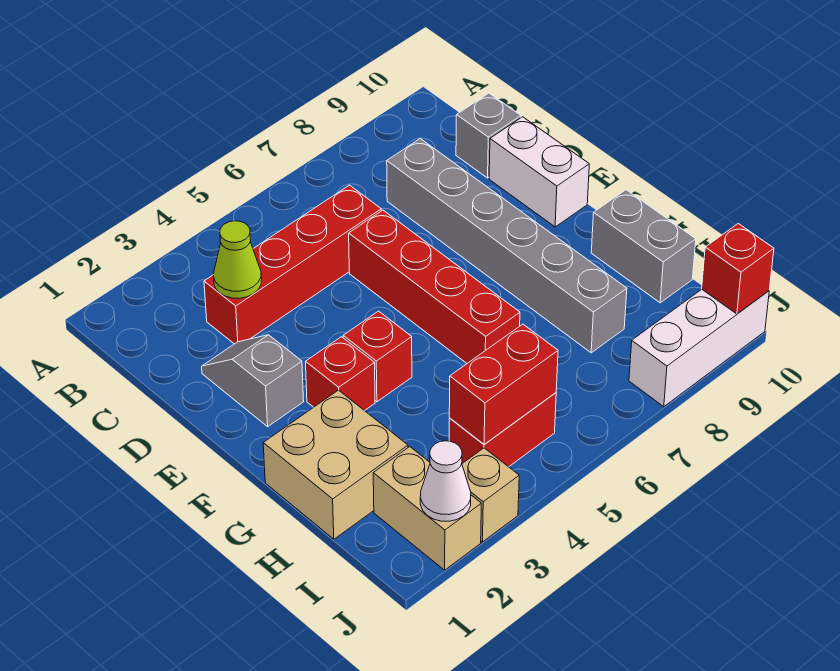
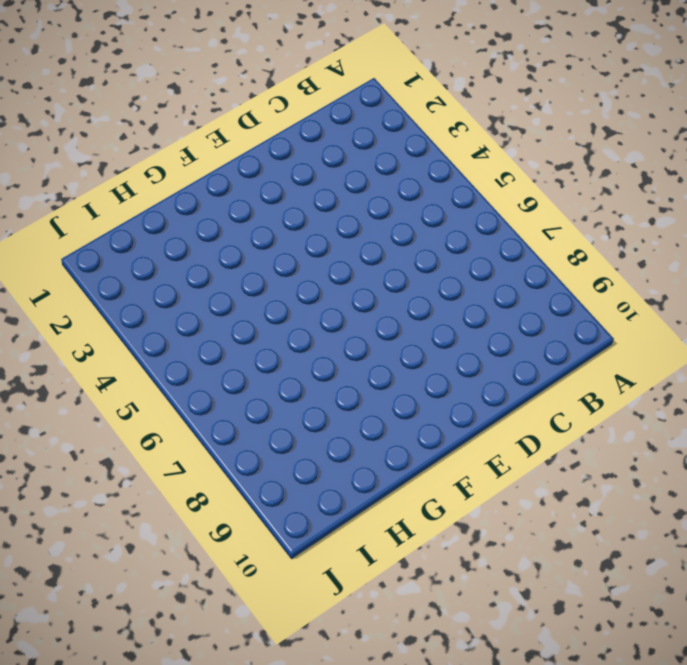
none -> red 1x4 brick [204,185,381,344]
none -> grey 1x6 brick [387,139,627,353]
none -> grey 1x1 brick [456,93,521,178]

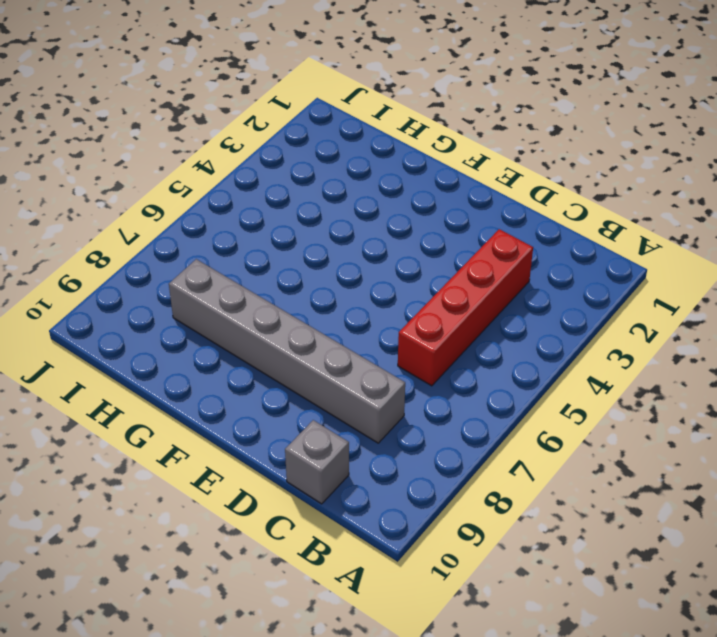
none -> grey 1x2 slope [202,335,304,427]
none -> red 1x4 brick [349,210,520,363]
none -> white 1x2 brick [489,117,589,227]

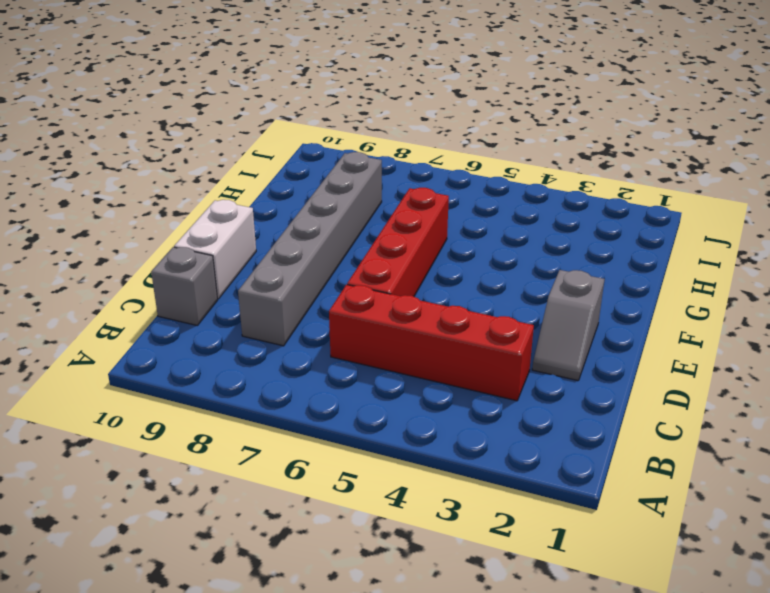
none -> red 1x1 brick [306,337,375,411]
none -> red 1x1 brick [343,311,412,402]
none -> tan 2x2 brick [263,390,408,539]

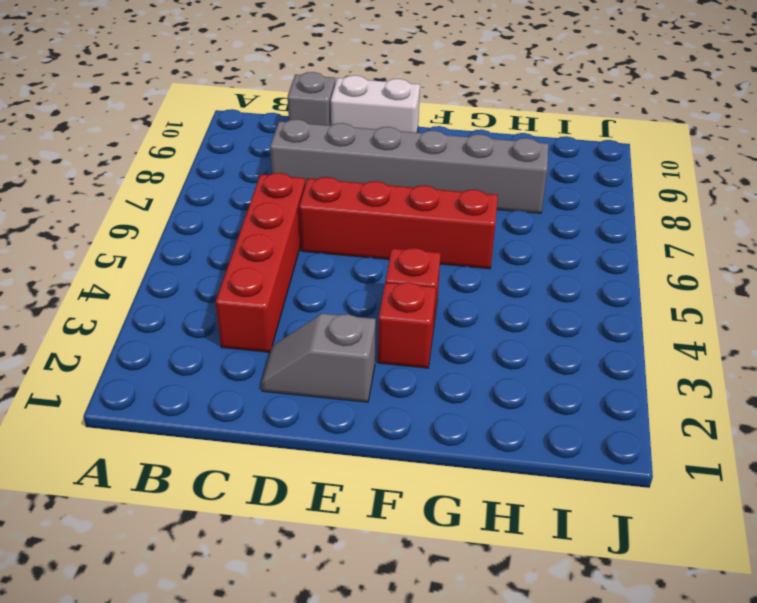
none -> tan 2x2 brick [263,390,408,539]
none -> grey 1x2 brick [591,190,696,303]
none -> tan 1x2 brick [373,447,481,570]

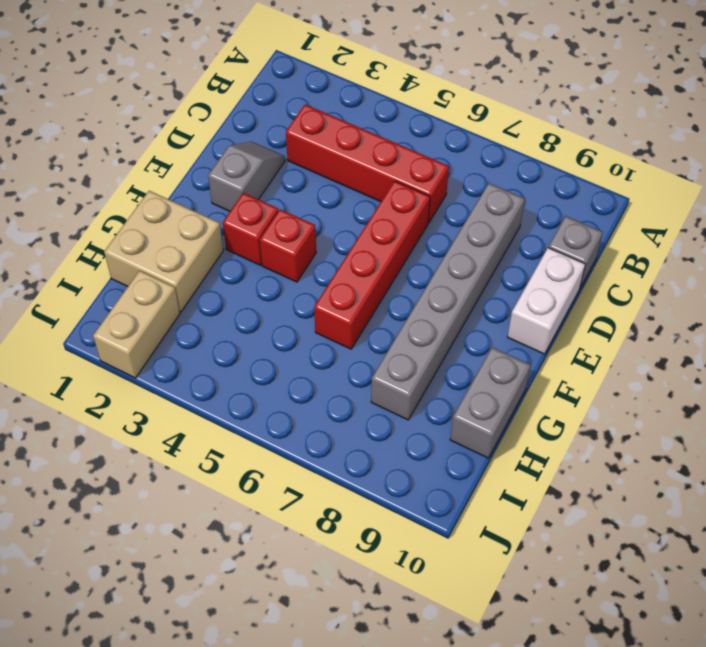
none -> red 1x2 brick [449,393,556,467]
none -> tan 1x1 brick [462,448,519,542]
none -> white 1x3 brick [629,289,769,407]

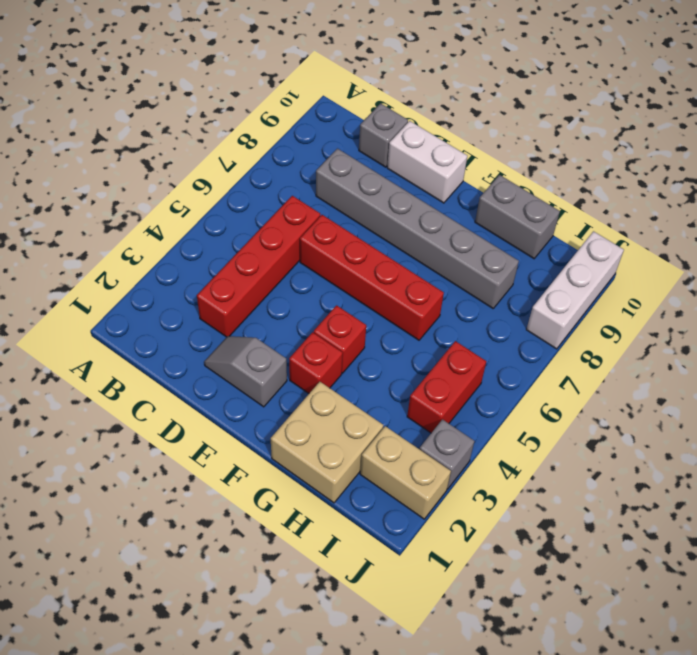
grey 1x1 brick [420,420,474,489] -> tan 1x1 brick [462,448,519,542]
none -> lime 1x1 cone [214,221,262,298]
none -> red 1x2 brick [449,324,558,444]
none -> white 1x1 cone [420,441,471,521]

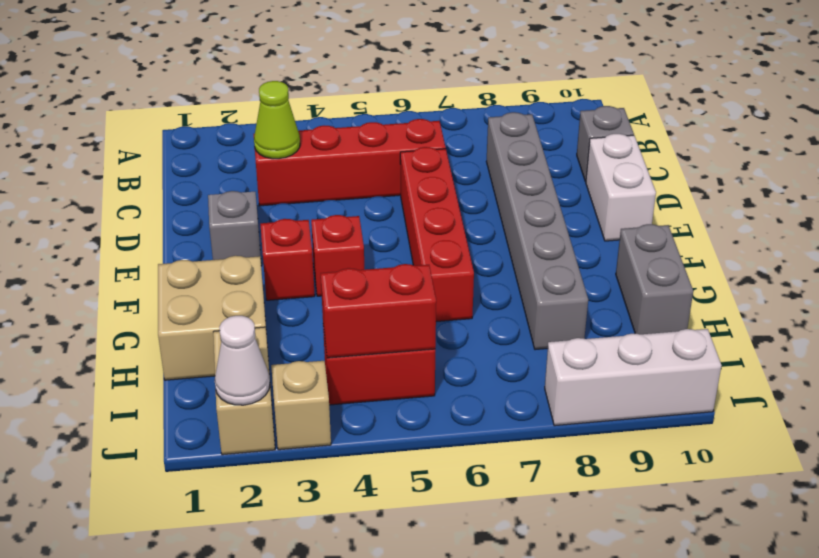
none -> red 1x1 brick [702,224,774,314]

